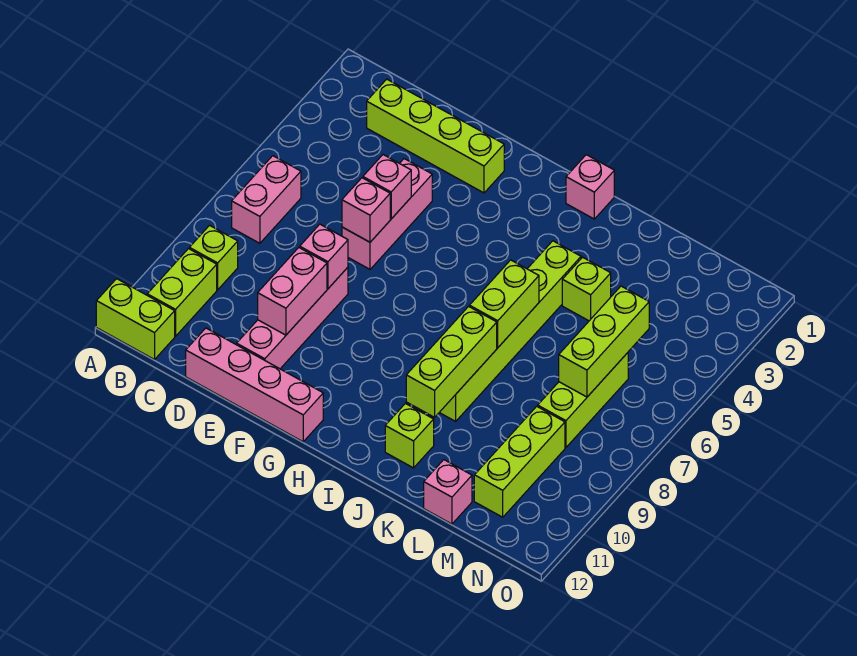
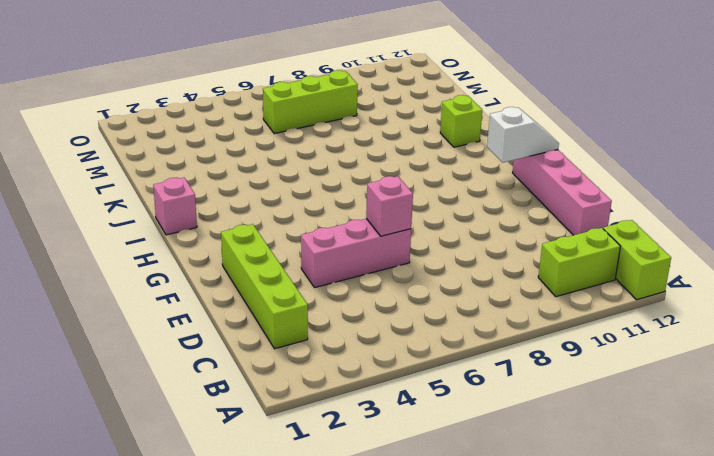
white 1x2 slope [487,107,559,163] -> none
none -> pink 1x2 brick [232,156,301,243]
none -> lime 1x1 brick [189,225,238,290]
none -> pink 1x4 brick [237,267,348,369]

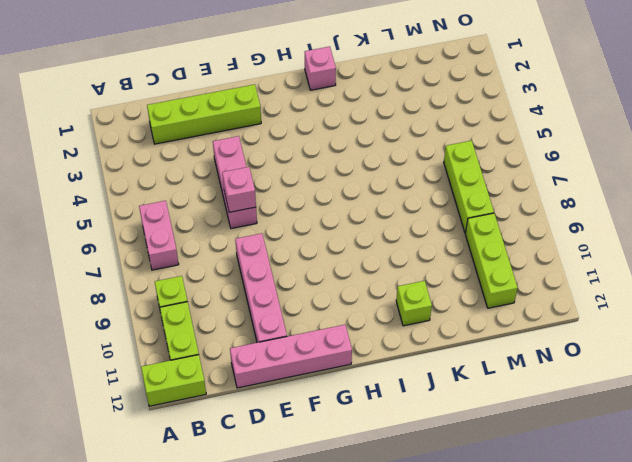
none -> lime 1x6 brick [439,241,581,421]
none -> lime 1x1 brick [562,257,611,321]
none -> pink 1x1 brick [424,460,472,524]

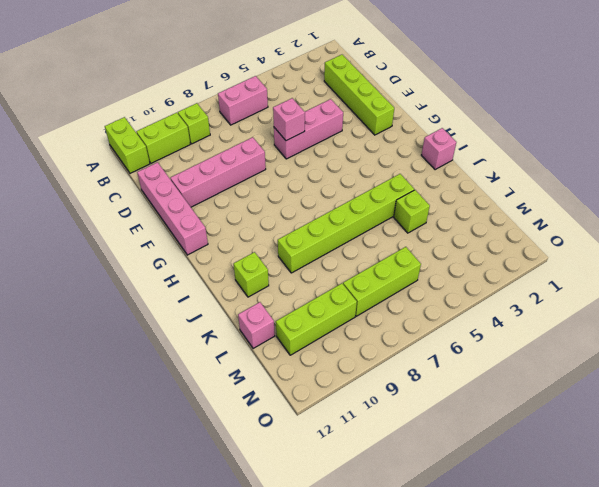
none -> pink 1x1 brick [363,155,411,219]
none -> pink 1x1 brick [300,224,348,289]
none -> pink 1x2 brick [258,248,327,335]

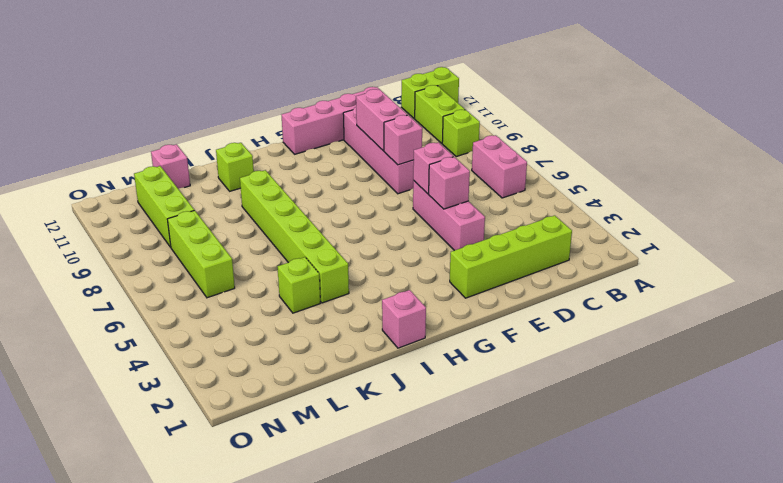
none -> lime 1x2 brick [470,260,539,348]
none -> lime 1x3 brick [406,307,497,417]
none -> lime 1x3 brick [559,286,649,397]

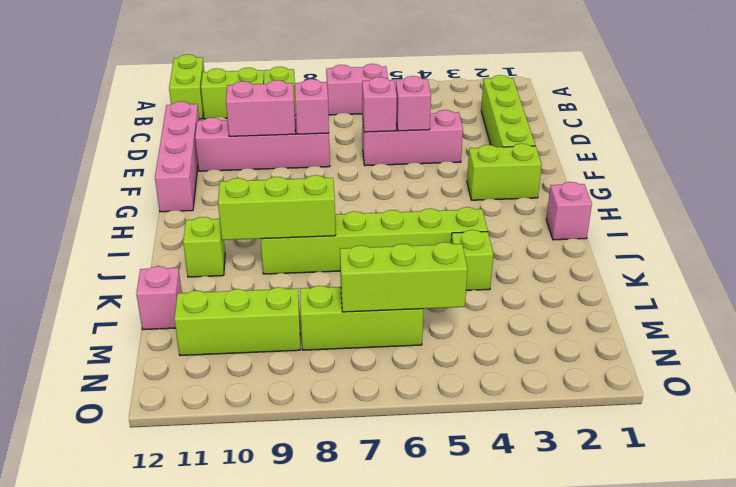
lime 1x2 brick [467,144,542,200] -> lime 1x2 brick moved to [470,260,539,348]

